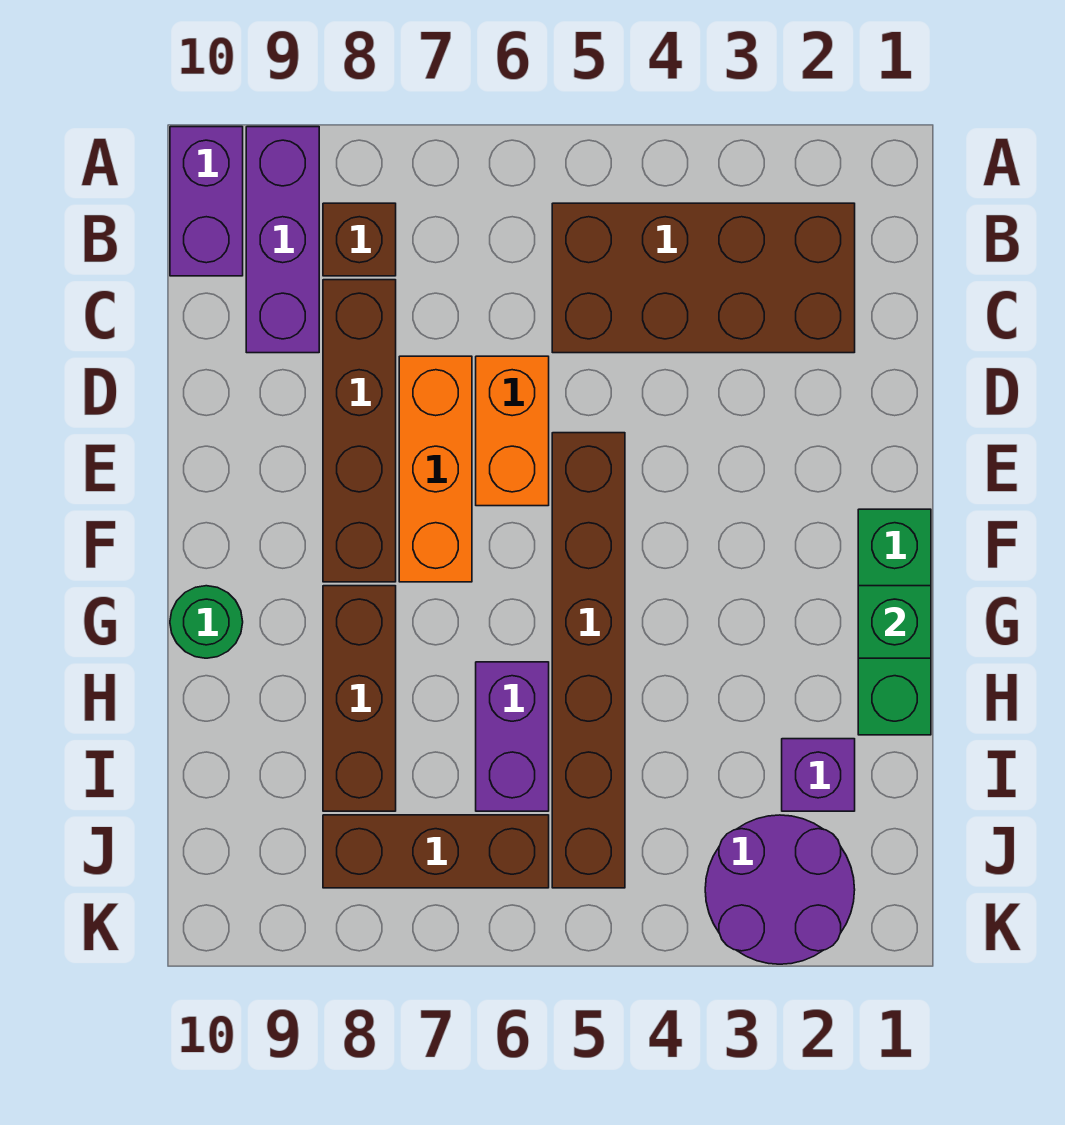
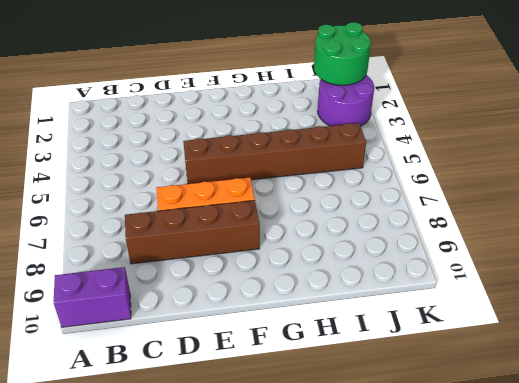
green 2x2 round brick [314,22,371,85] -> none
none -> purple 1x3 brick [246,127,319,353]
none -> brown 2x4 brick [552,203,855,353]
none -> brown 1x1 brick [323,203,396,276]

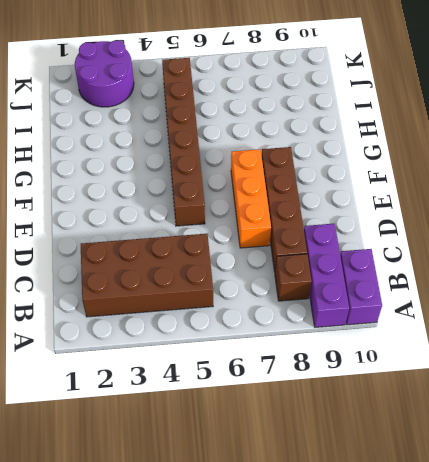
none -> orange 1x2 brick [476,356,549,506]
none -> green 1x3 brick [858,509,931,735]
none -> brown 1x3 brick [323,586,396,811]

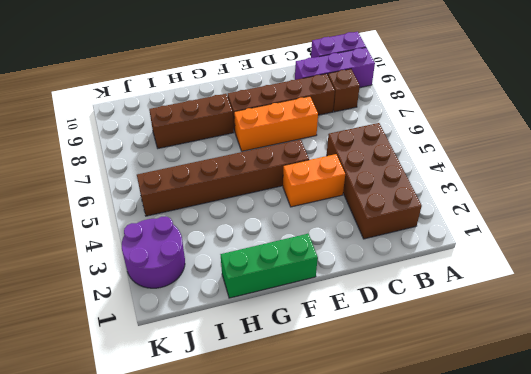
orange 1x2 brick [283,154,345,207] -> orange 1x2 brick moved to [476,356,549,506]
none -> green 1x1 round brick [170,586,243,658]
none -> purple 1x2 brick [476,662,549,811]
none -> purple 1x1 brick [782,739,855,811]

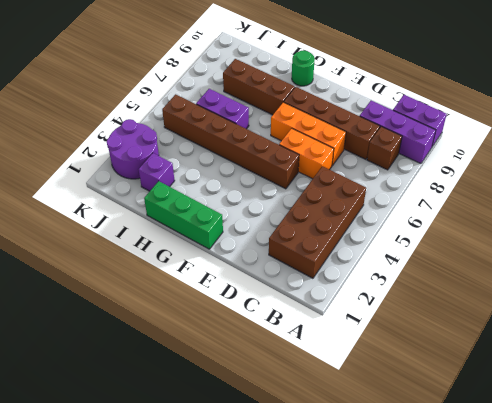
none -> brown 1x3 brick [323,815,549,888]
none -> green 1x1 brick [858,586,931,658]

